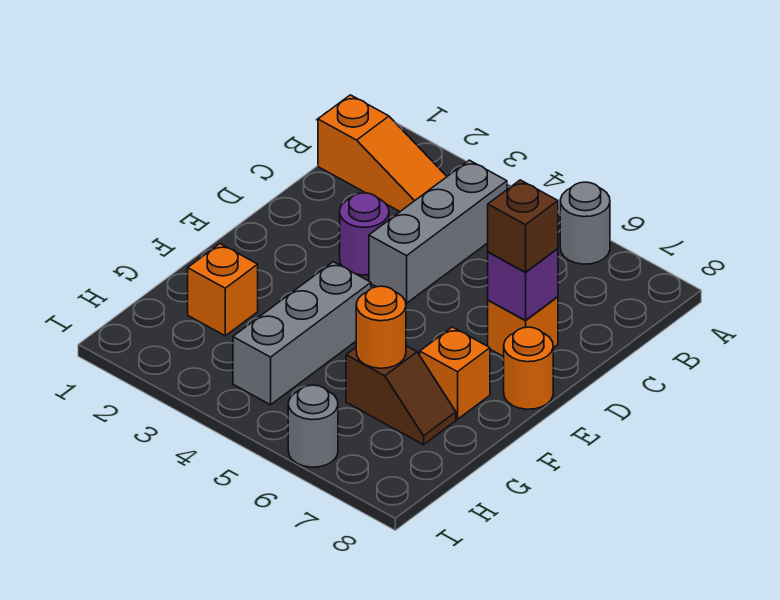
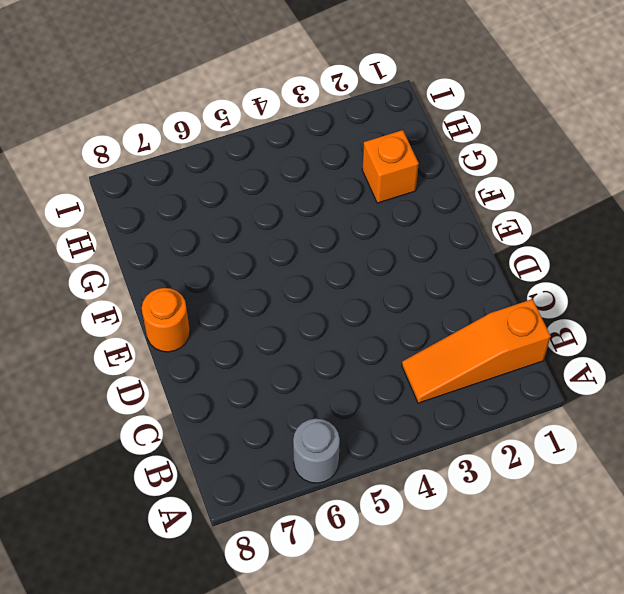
none -> grey 1x3 brick [369,160,507,303]
none -> purple 1x1 round brick [340,193,389,275]
none -> orange 1x1 brick [488,297,558,357]

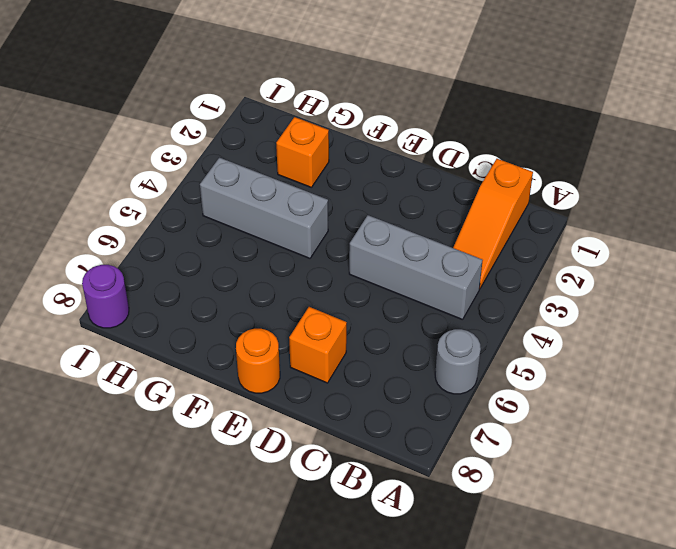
purple 1x1 round brick [82,265,129,328] -> purple 1x1 round brick moved to [340,193,389,275]
none -> orange 1x1 brick [420,327,490,419]
none -> brown 1x2 slope [346,346,456,445]
none -> grey 1x1 round brick [288,385,338,467]

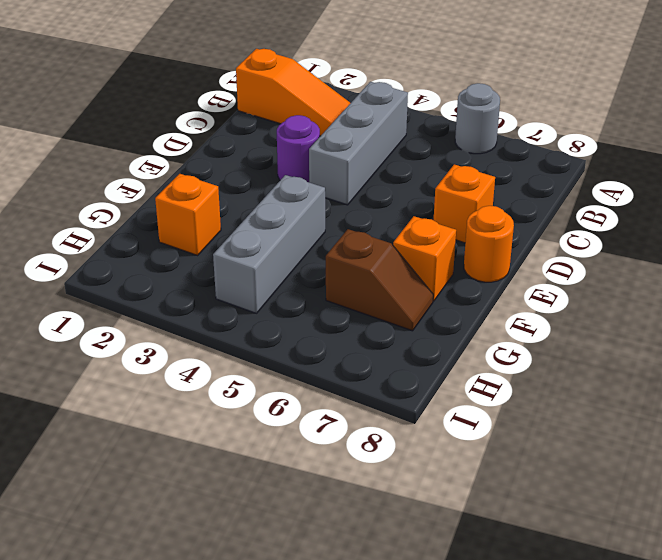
none -> grey 1x1 round brick [288,385,338,467]
none -> purple 1x1 brick [488,249,558,320]
none -> orange 1x1 round brick [356,286,406,368]

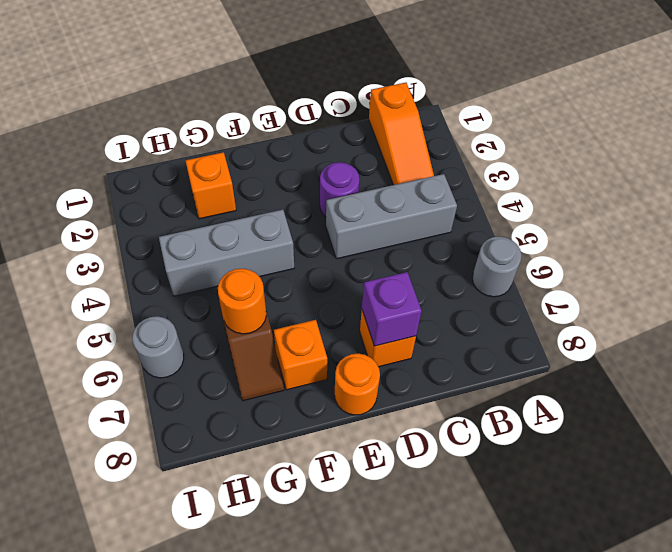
none -> brown 1x1 brick [488,180,558,272]

